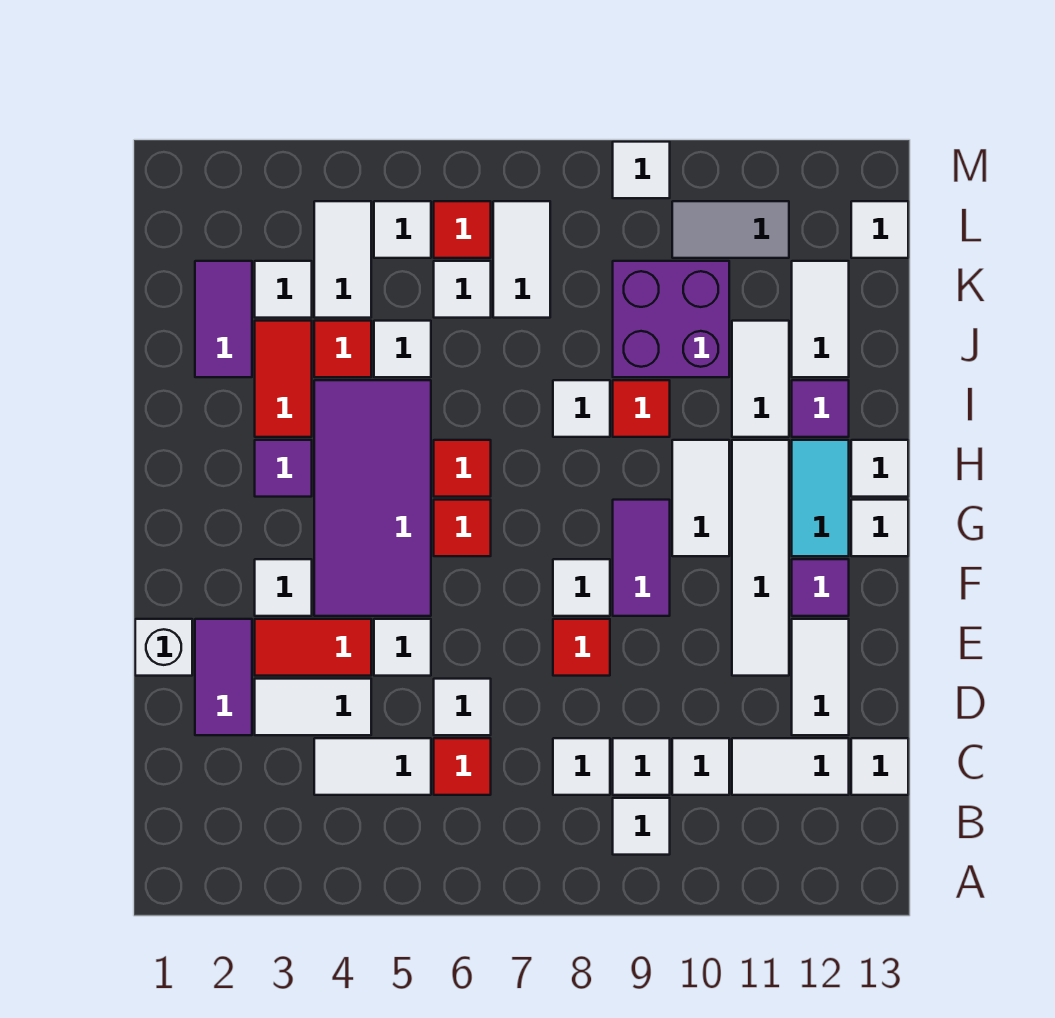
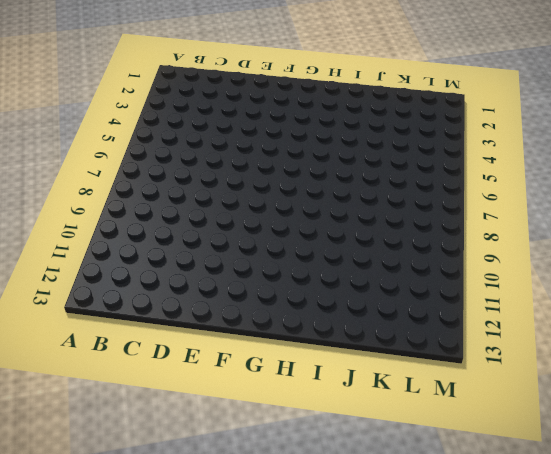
none -> white 1x1 tile [613,798,670,855]
none -> white 1x2 tile [314,738,431,795]
none -> red 1x1 tile [434,738,491,795]
none -> white 1x1 tile [553,738,610,795]

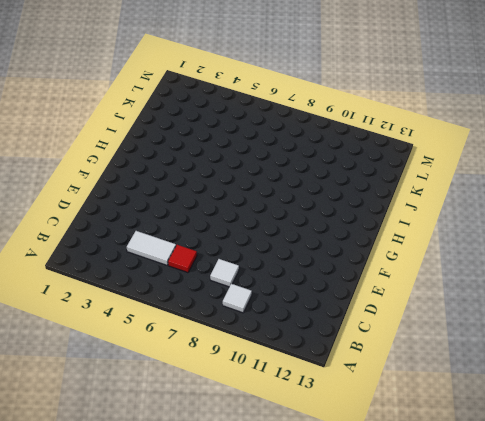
none -> white 1x1 tile [613,738,670,795]
none -> white 1x1 tile [672,738,729,795]
none -> white 1x2 tile [732,738,849,795]
none -> white 1x1 tile [851,738,908,795]

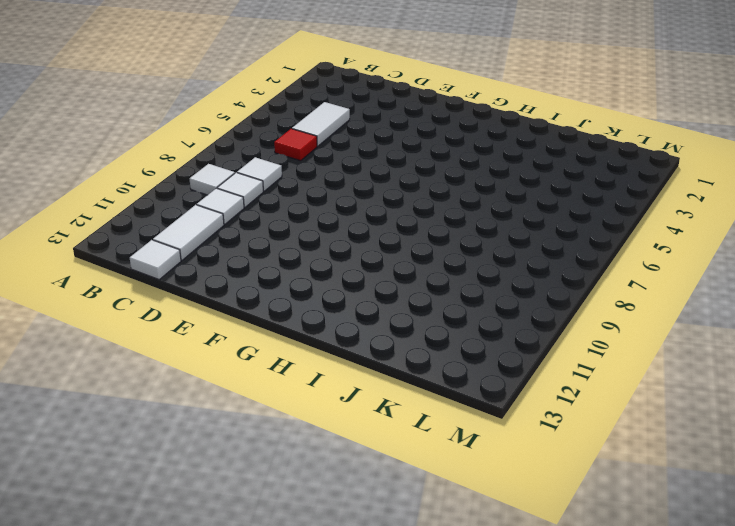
none -> purple 1x2 tile [195,619,252,735]
none -> white 1x2 tile [255,679,371,735]
none -> white 1x1 tile [434,679,491,735]
none -> white 1x2 tile [792,619,849,735]

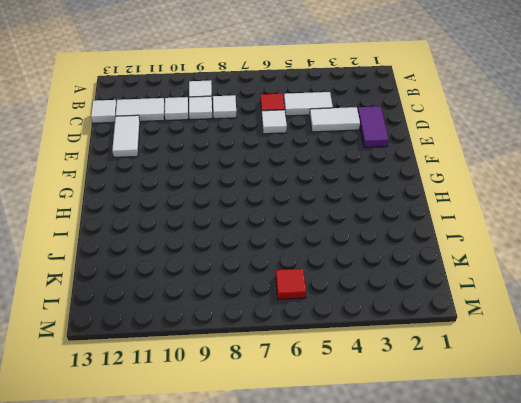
none -> white 1x1 brick [135,619,192,676]
none -> red 1x2 tile [255,619,371,676]
none -> white 1x1 tile [374,619,431,676]
none -> red 1x1 tile [553,619,610,676]

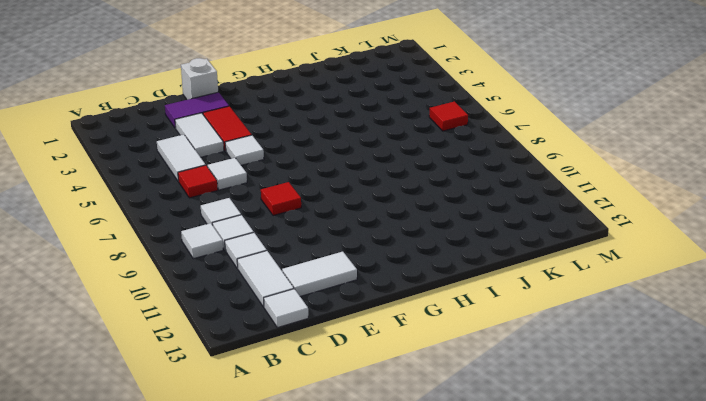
none -> white 1x4 tile [732,440,789,676]
none -> white 1x1 tile [255,559,312,616]
none -> purple 2x4 tile [314,380,431,616]
none -> white 1x1 tile [553,559,610,616]

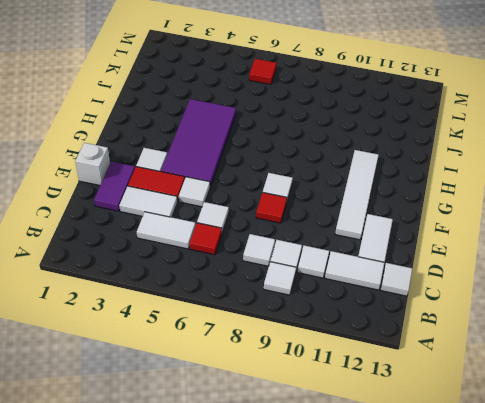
none -> purple 1x2 tile [613,500,670,616]
none -> purple 1x1 tile [792,559,849,616]
none -> red 1x1 tile [434,500,491,556]
none -> white 1x2 tile [672,440,729,556]

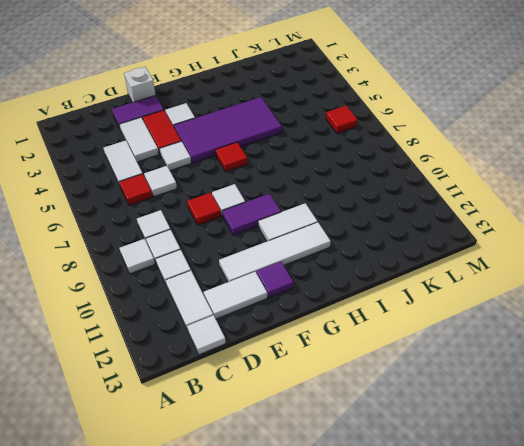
none -> cyan 1x2 tile [792,440,849,556]
none -> white 1x1 tile [851,500,908,556]
none -> purple 1x1 tile [255,440,312,497]
none -> red 1x1 tile [434,440,491,497]

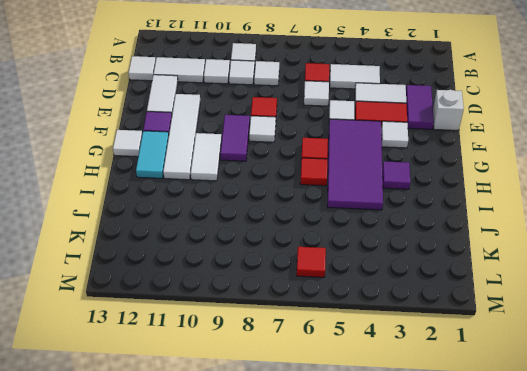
none -> white 1x1 tile [851,440,908,497]
none -> red 1x2 tile [255,321,312,437]
none -> white 1x1 tile [553,380,610,437]
none -> red 1x1 tile [613,380,670,437]

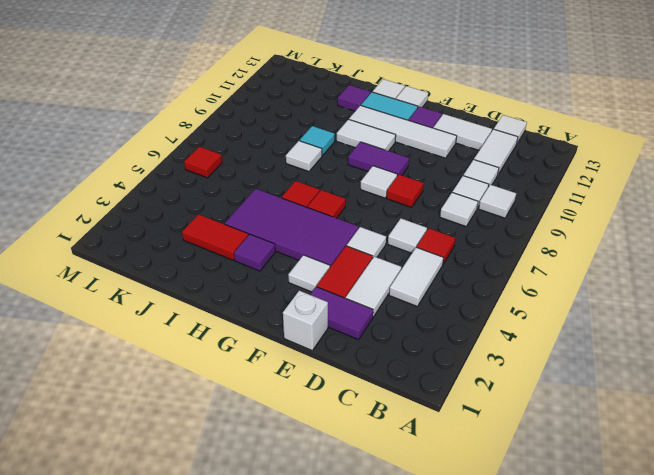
cyan 1x1 tile [300,126,335,156] -> red 1x1 tile [613,380,670,437]
none -> white 1x2 tile [732,321,789,437]
none -> purple 1x2 tile [195,261,252,377]
none -> red 1x1 tile [314,321,371,377]
none -> white 1x1 tile [374,321,431,377]

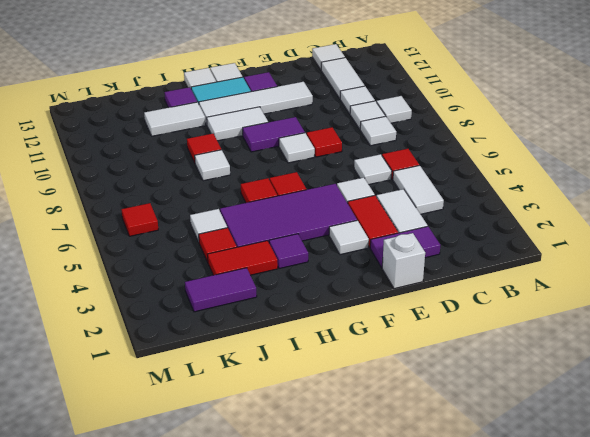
none -> white 1x2 tile [792,619,849,735]
none -> purple 2x2 brick [613,261,729,377]
none -> white 1x2 tile [792,261,849,377]
none -> white 1x1 tile [255,261,312,318]

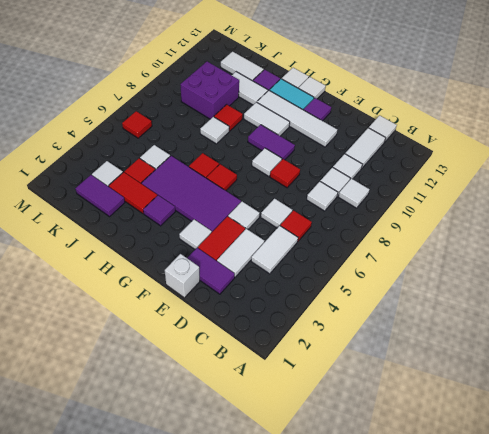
none -> white 1x2 tile [792,619,849,735]
none -> white 1x2 tile [314,201,371,318]
none -> white 1x1 tile [434,261,491,318]
none -> white 1x2 tile [493,201,550,318]

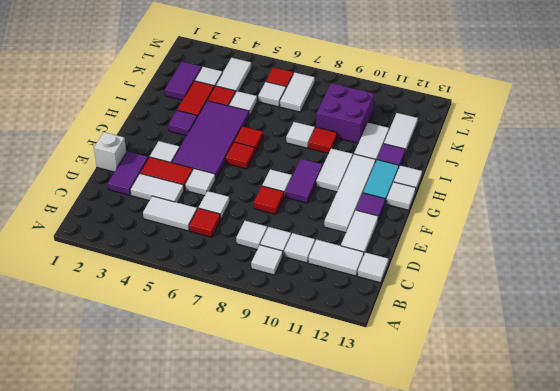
none -> white 1x1 tile [374,201,431,258]
none -> grey 1x2 tile [672,201,789,258]
none -> white 1x1 tile [851,201,908,258]
none -> white 1x1 tile [613,142,670,198]

